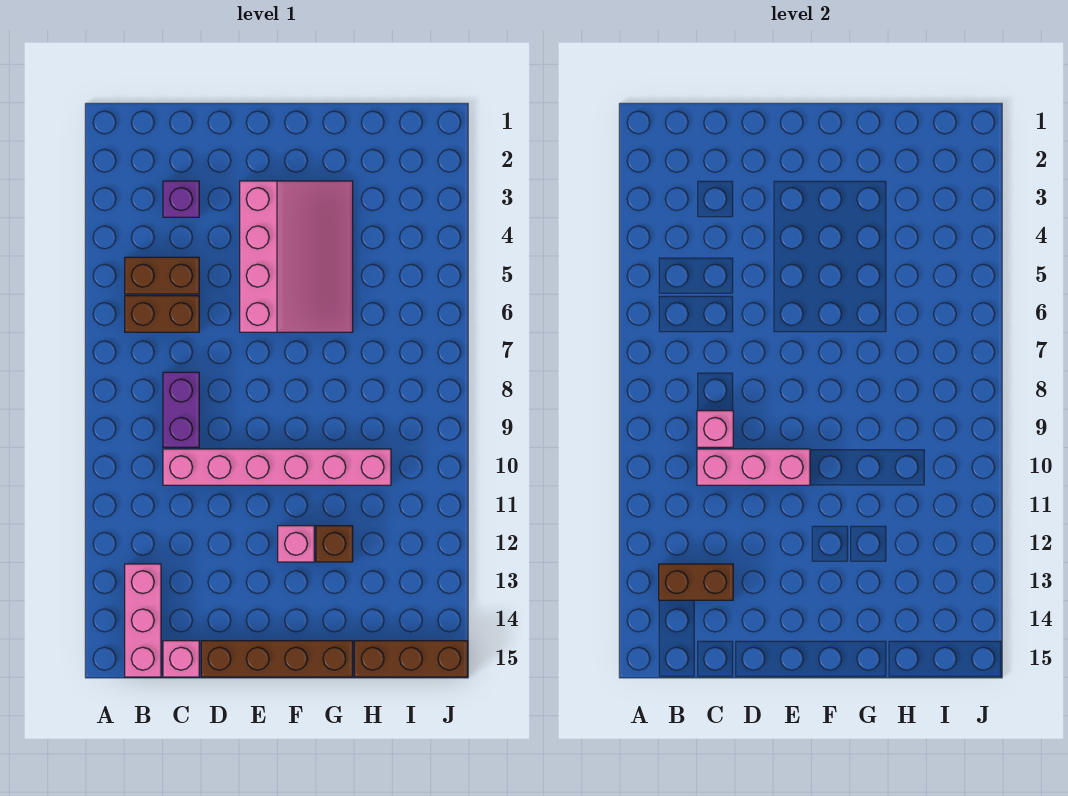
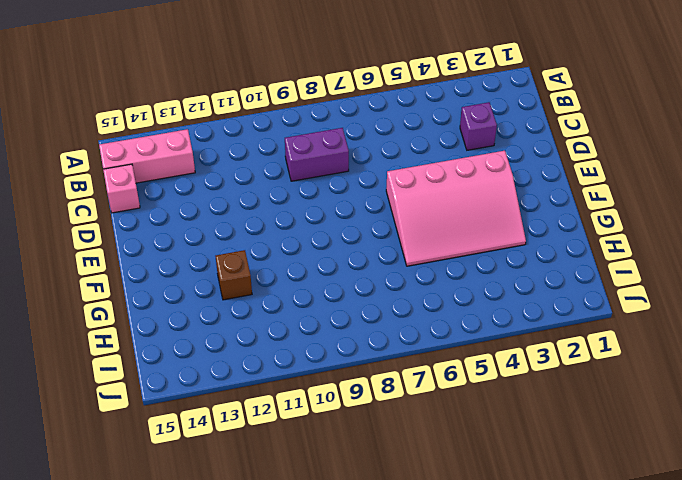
none -> brown 1x2 brick [125,257,199,294]
none -> brown 1x2 brick [125,296,199,332]
none -> pink 1x6 brick [163,449,391,485]

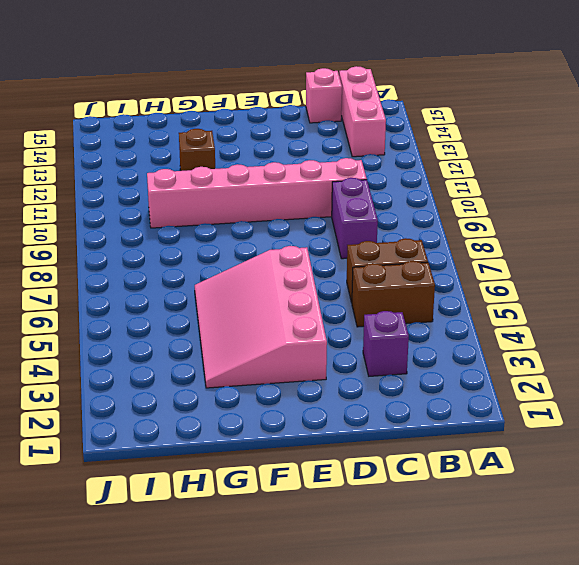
none -> brown 1x4 brick [201,641,353,677]
none -> pink 1x1 brick [278,526,314,562]
none -> brown 1x3 brick [354,641,468,677]

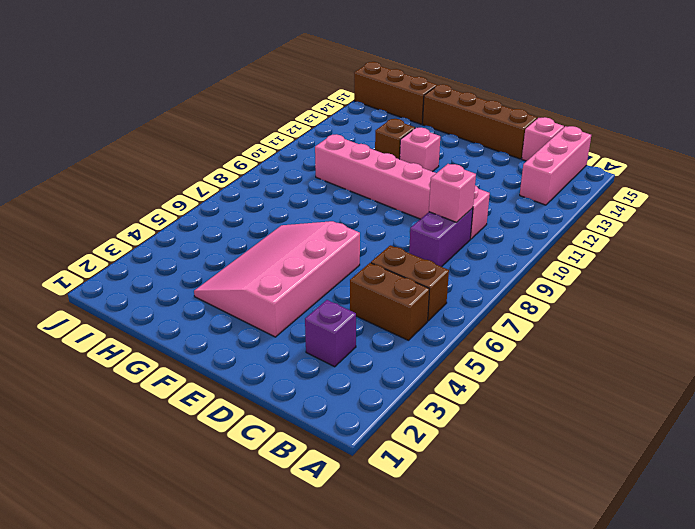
none -> brown 1x2 brick [659,564,733,600]
none -> pink 1x3 brick [697,449,810,485]

